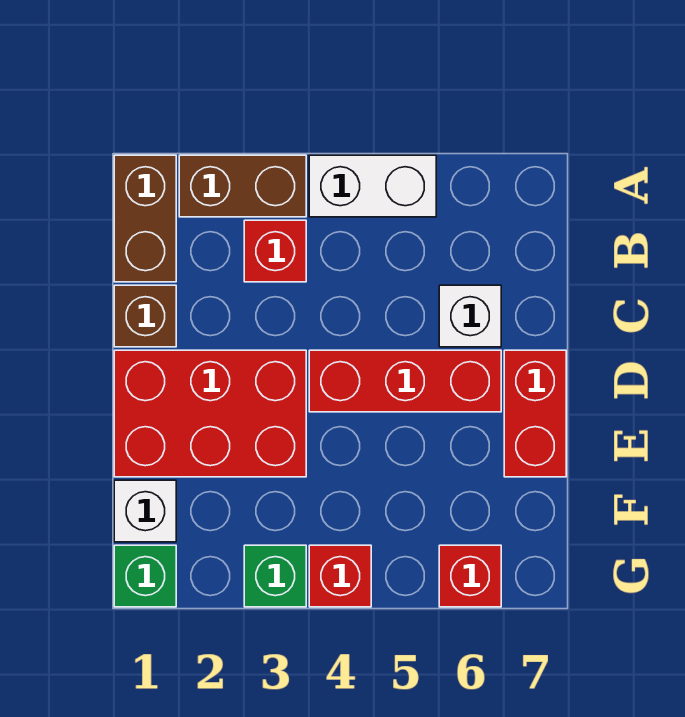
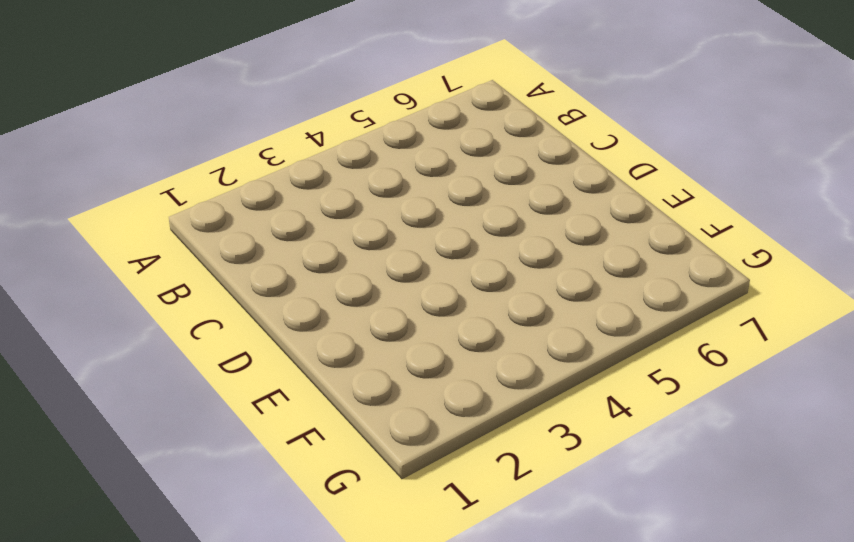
none -> brown 1x2 brick [114,155,176,282]
none -> brown 1x2 brick [179,155,306,217]
none -> white 1x2 brick [309,155,436,217]

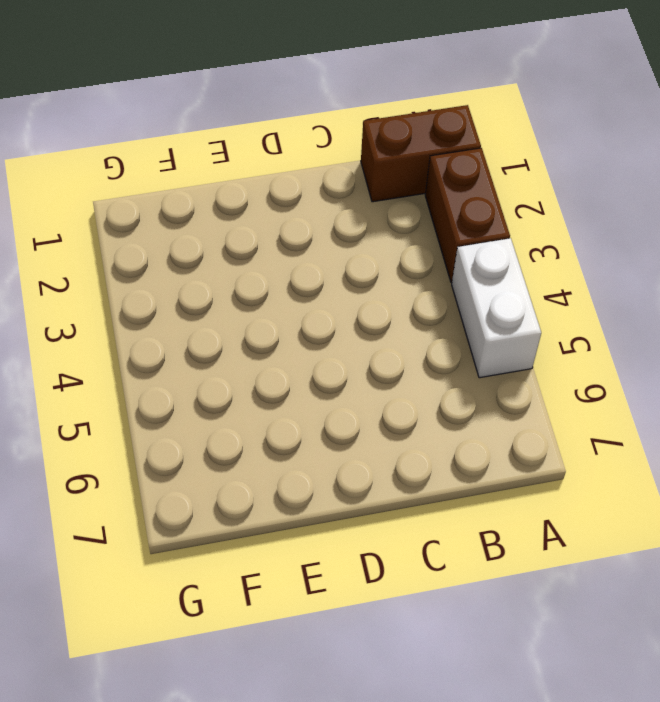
none -> red 1x1 brick [244,220,306,282]
none -> brown 1x1 brick [114,285,176,347]
none -> white 1x1 brick [439,285,501,347]

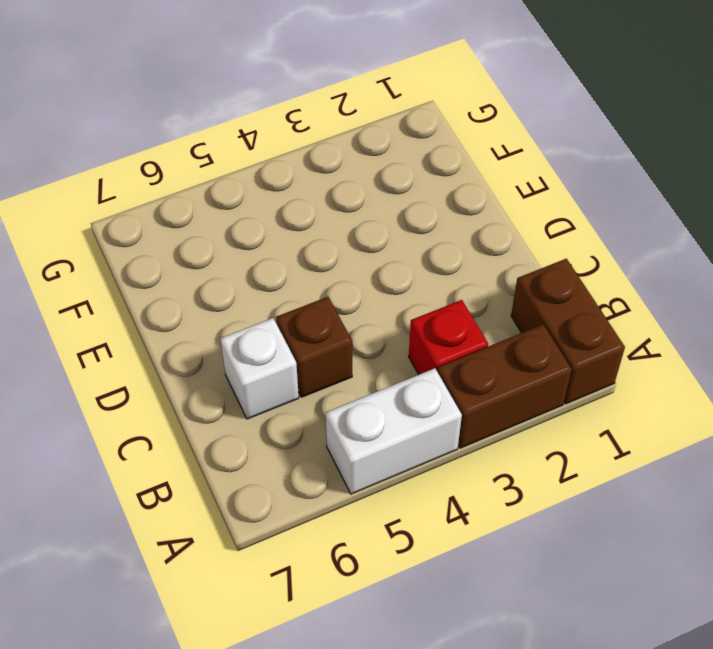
brown 1x1 brick [276,297,352,397] -> brown 1x1 brick moved to [114,285,176,347]
none -> red 2x3 brick [114,350,306,477]
none -> red 1x3 brick [309,350,501,412]
none -> red 1x2 brick [504,350,566,477]

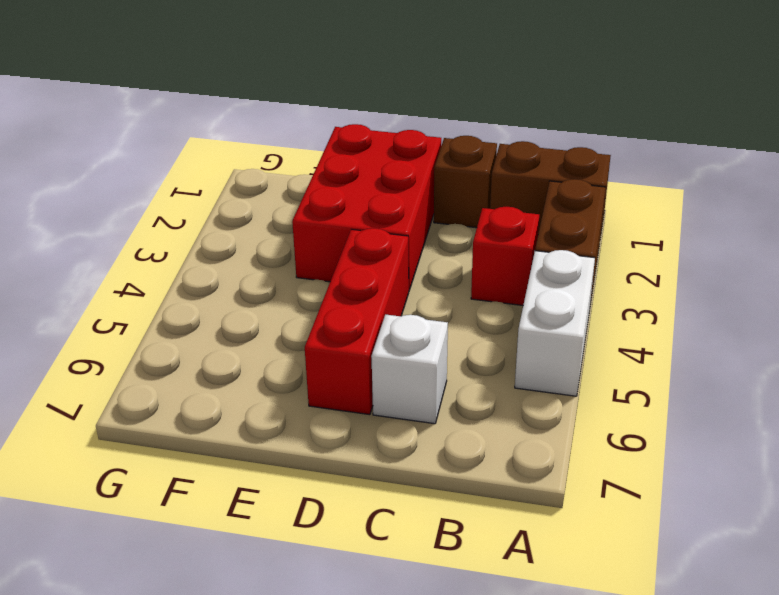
none -> red 1x2 brick [504,350,566,477]
none -> white 1x1 brick [114,480,176,542]
none -> green 1x1 brick [114,545,176,607]

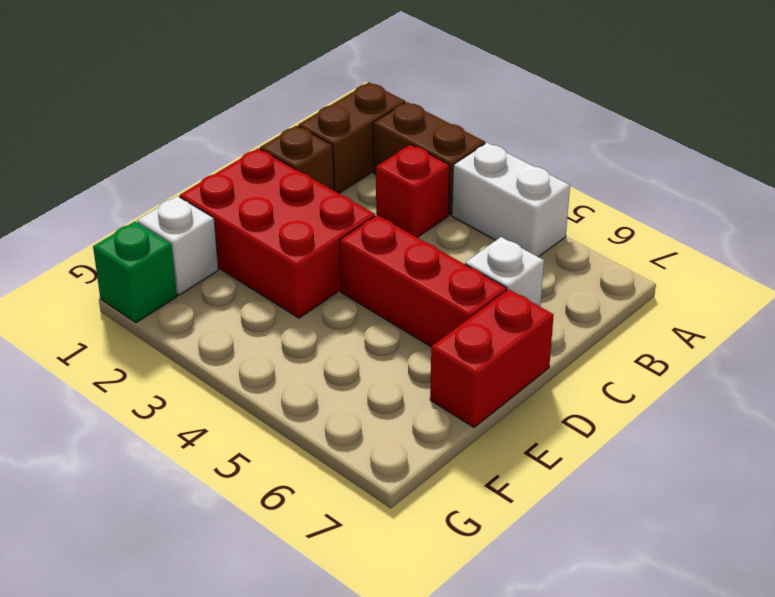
none -> green 1x1 brick [244,545,306,607]
none -> red 1x1 brick [309,545,371,607]
none -> red 1x1 brick [439,545,501,607]

